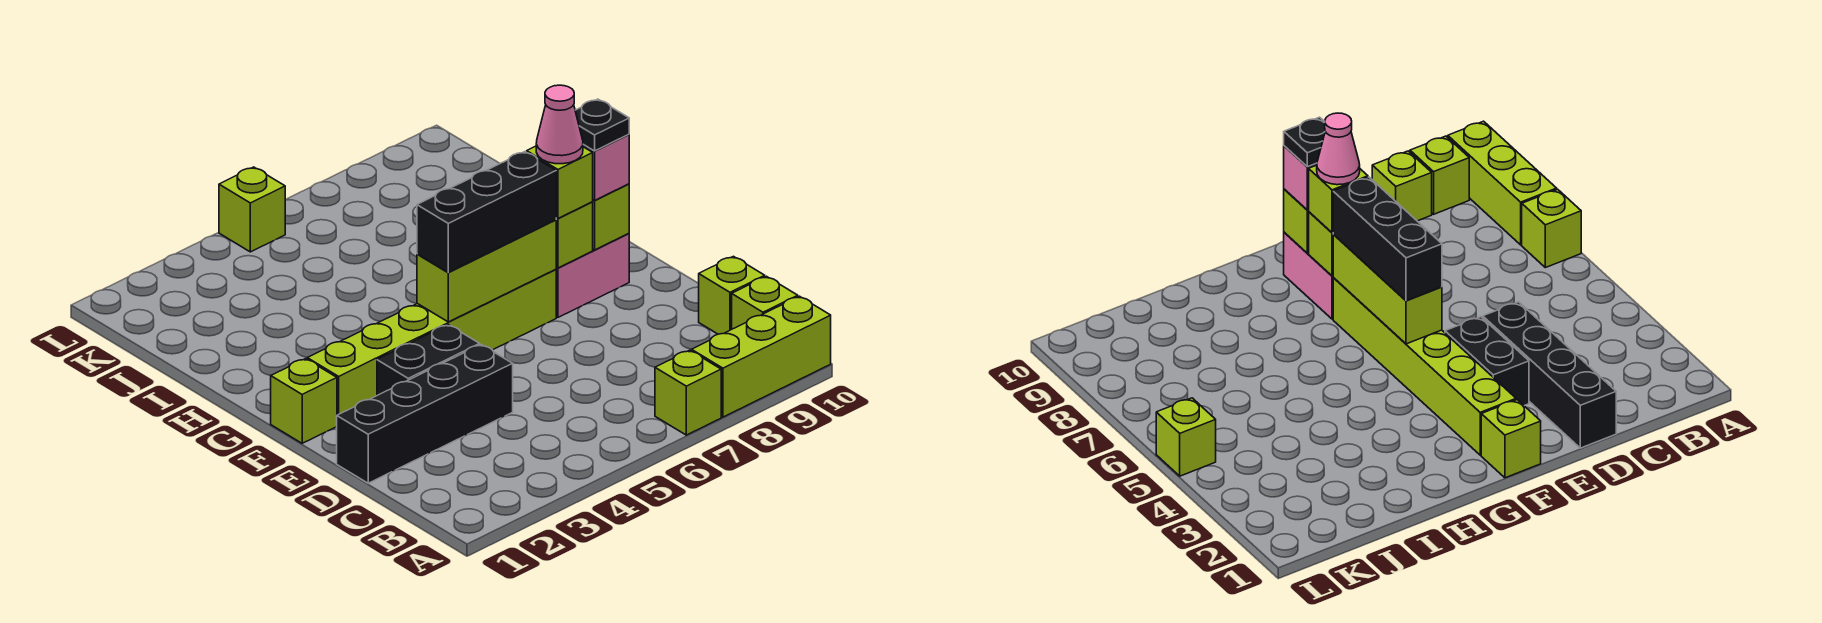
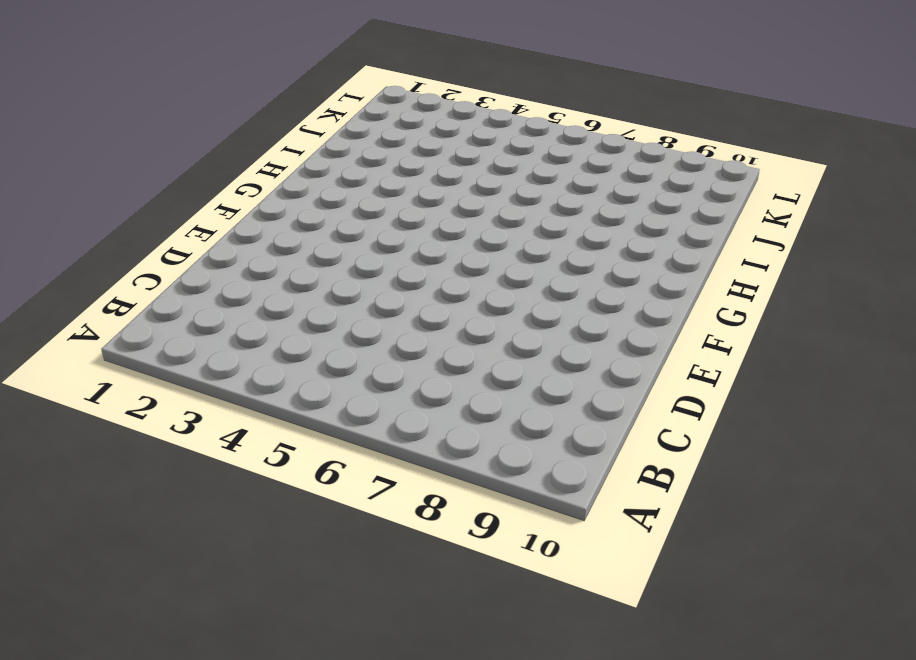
none -> lime 1x1 brick [655,350,721,435]
none -> lime 1x3 brick [692,296,831,417]
none -> lime 1x1 brick [732,276,798,329]

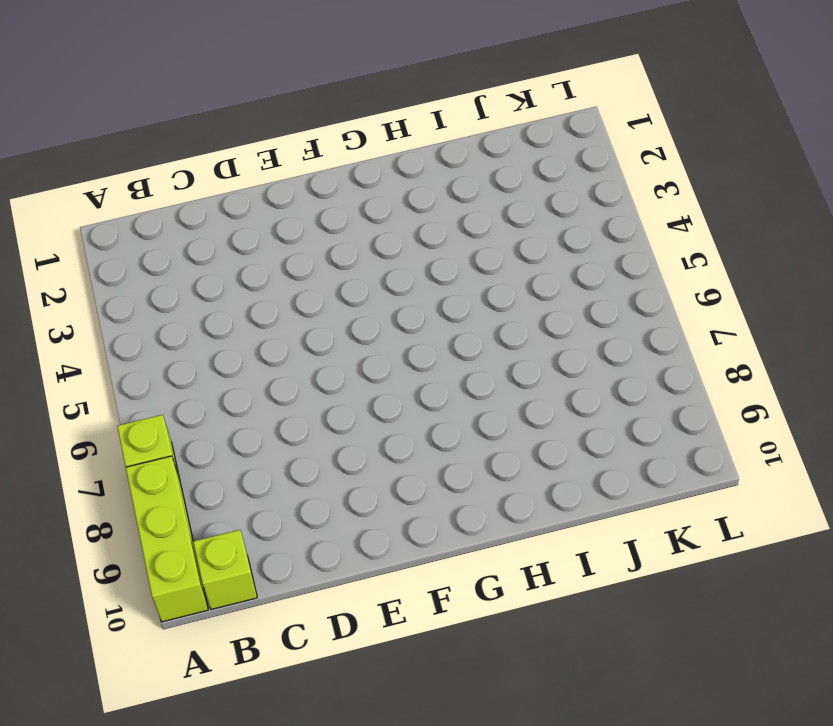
none -> lime 1x1 brick [699,256,765,334]
none -> black 1x4 brick [337,345,513,483]
none -> black 1x2 brick [377,325,480,395]

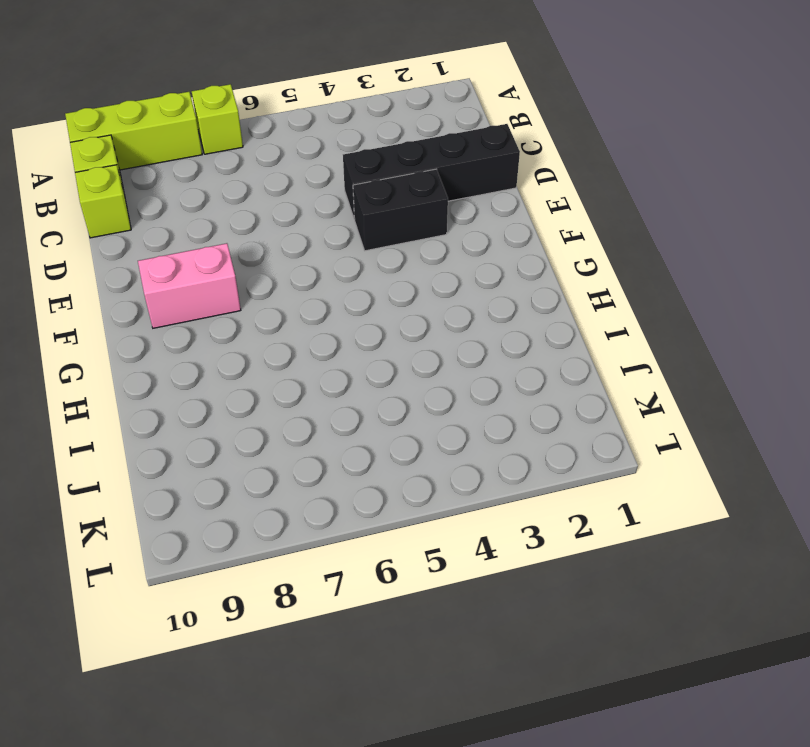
none -> lime 1x1 brick [271,359,337,443]
none -> lime 1x6 brick [307,269,556,415]
none -> lime 1x1 brick [219,167,285,252]

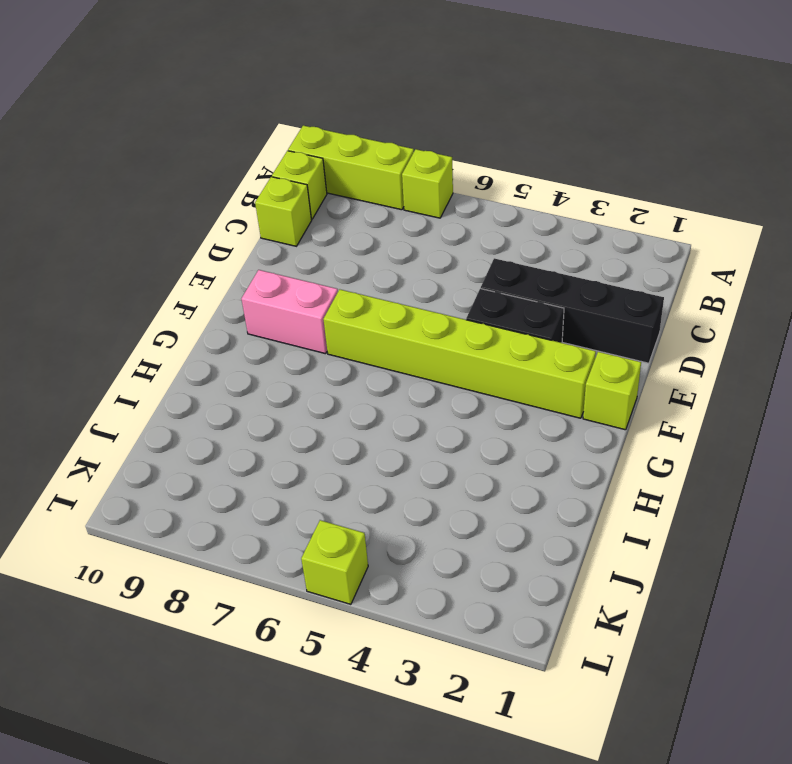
none -> lime 1x3 brick [417,220,556,322]
none -> lime 1x1 brick [556,202,593,268]
none -> lime 1x1 brick [593,184,629,250]

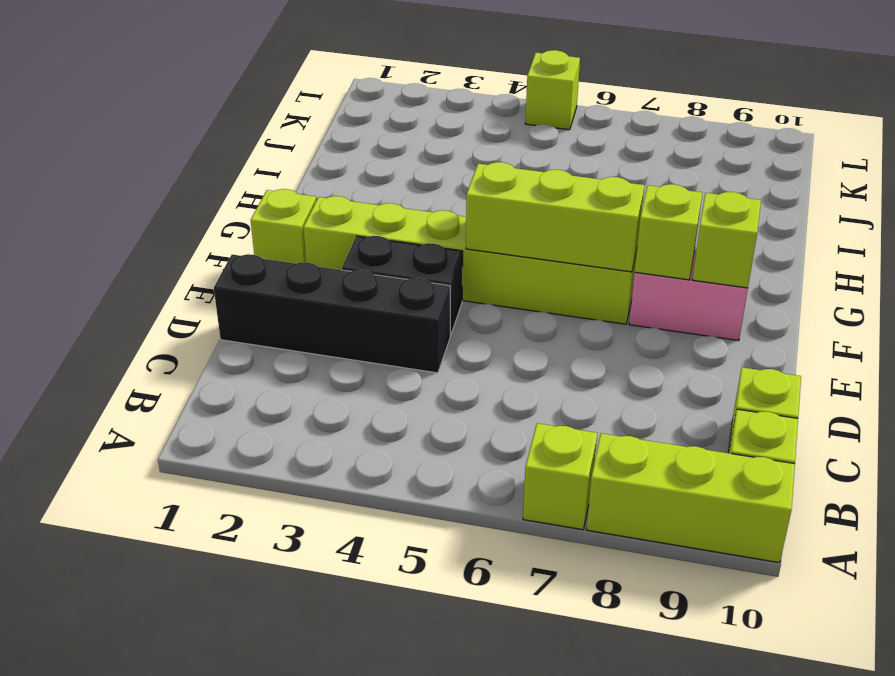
none -> black 1x3 brick [417,152,556,272]
none -> lime 1x1 brick [527,146,593,218]
none -> pink 1x1 brick [583,134,629,200]

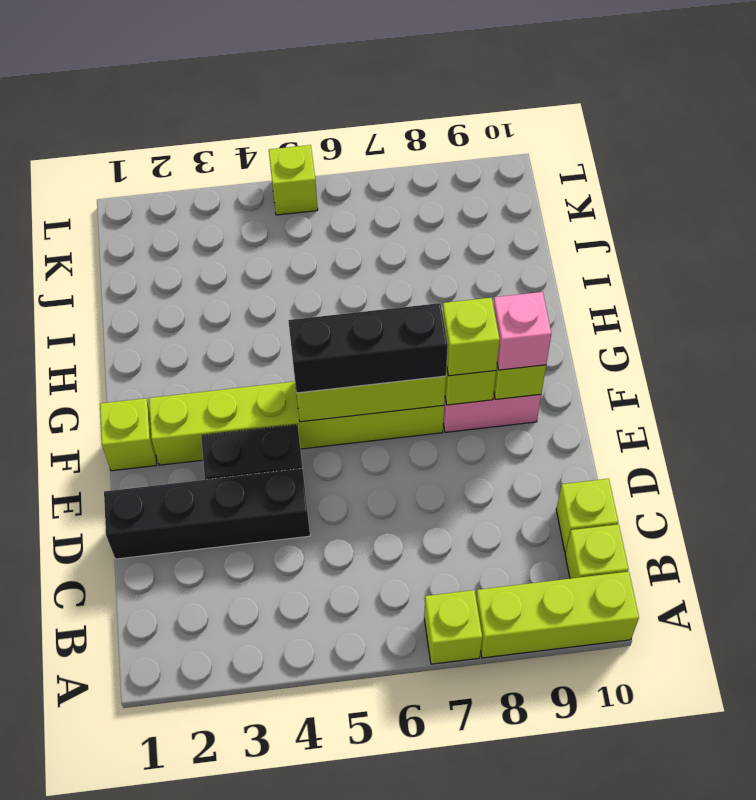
none -> pink 1x1 cone [536,85,583,164]
none -> black 1x1 plate [575,99,629,151]

